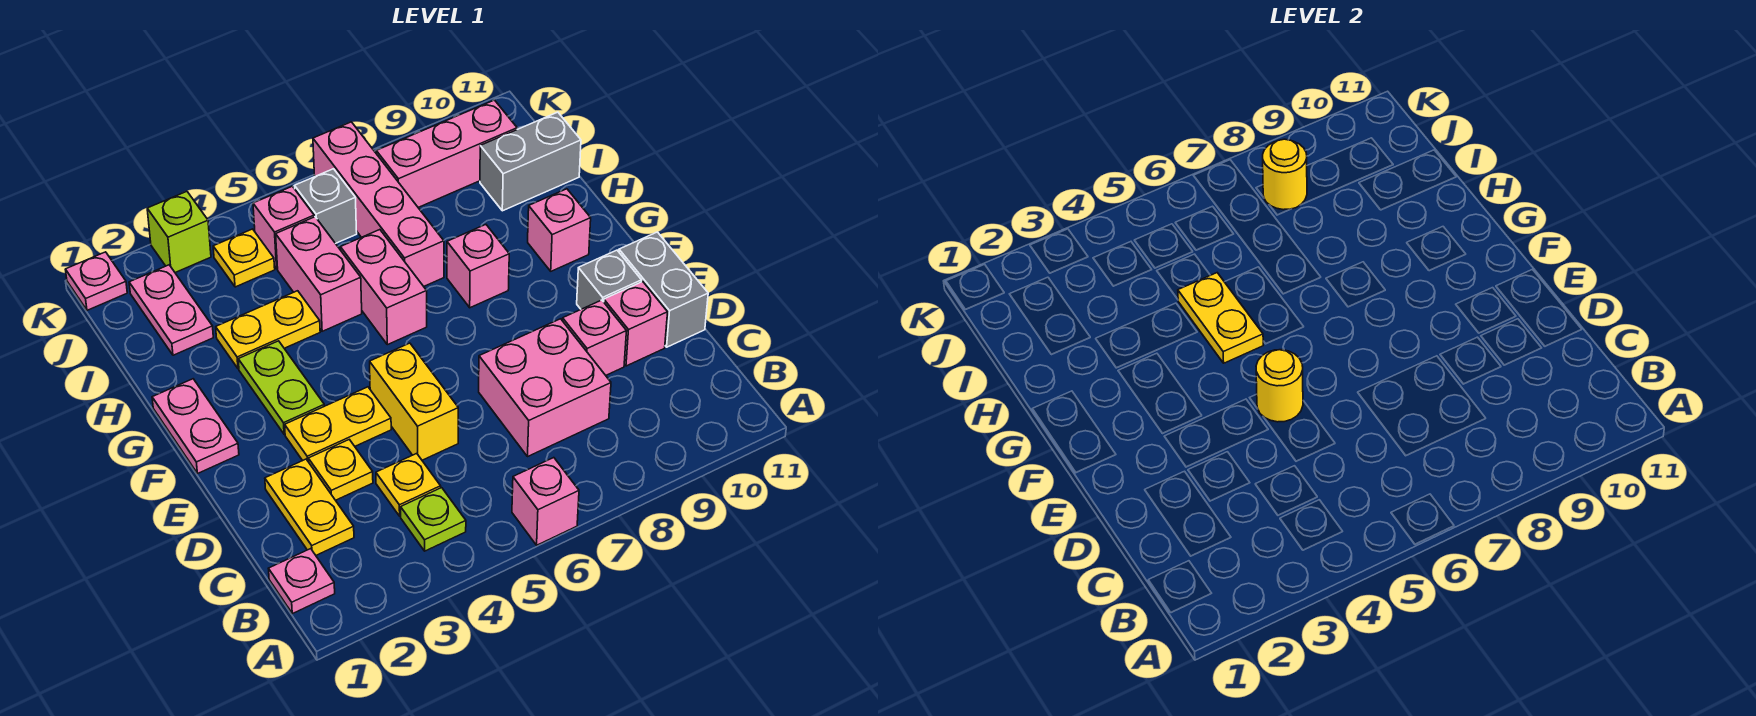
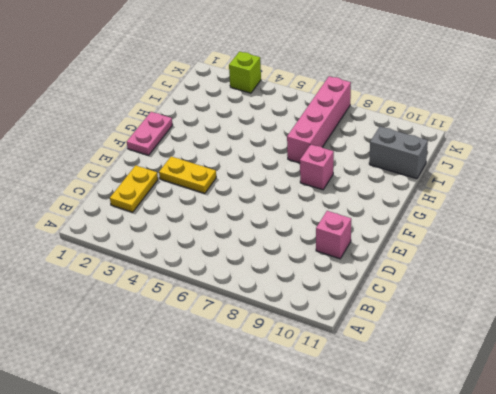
none -> pink 1x1 brick [512,458,579,545]
none -> pink 1x1 plate [268,549,335,614]
none -> lime 1x1 plate [401,488,466,551]
none -> yellow 1x1 plate [376,453,441,516]

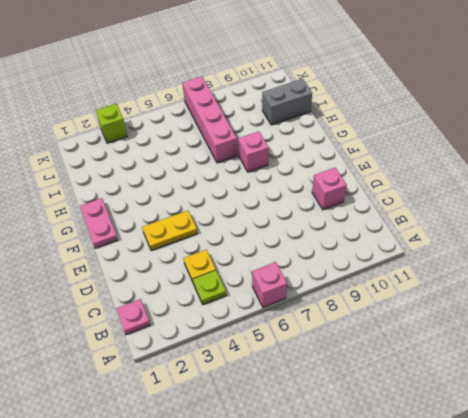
none -> yellow 1x2 plate [265,459,354,555]
none -> pink 2x2 brick [479,319,611,456]
none -> yellow 1x1 plate [308,439,373,500]
none -> yellow 1x2 brick [370,343,458,460]

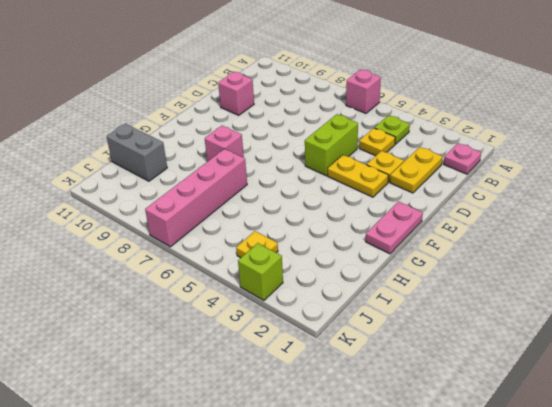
lime 1x2 brick [305,114,358,176] -> yellow 1x2 brick [370,343,458,460]
none -> pink 2x2 brick [479,319,611,456]
none -> pink 1x1 brick [563,300,626,375]
none -> grey 1x2 brick [619,232,708,347]
none -> grey 1x1 brick [577,250,642,309]

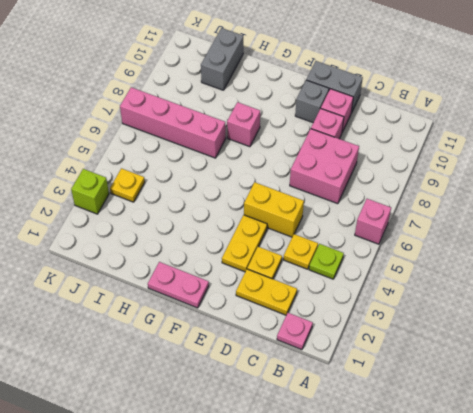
none -> lime 1x2 plate [238,341,324,434]
none -> pink 1x2 brick [340,230,427,345]
none -> pink 1x1 brick [528,189,591,271]
none -> yellow 1x2 plate [216,291,320,369]

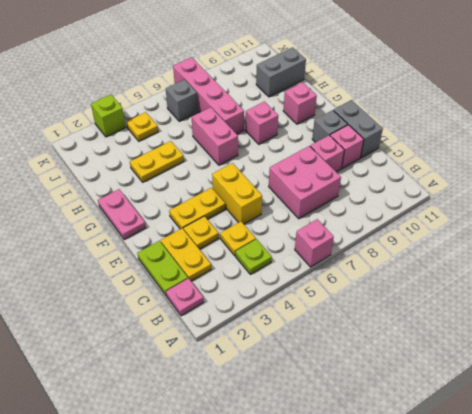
lime 1x2 plate [137,241,188,296] -> lime 1x2 plate moved to [238,341,324,434]
none -> pink 1x2 brick [276,217,362,331]
none -> pink 1x2 plate [129,265,213,355]
none -> pink 1x1 brick [253,186,314,269]
none -> pink 1x3 brick [376,100,517,207]

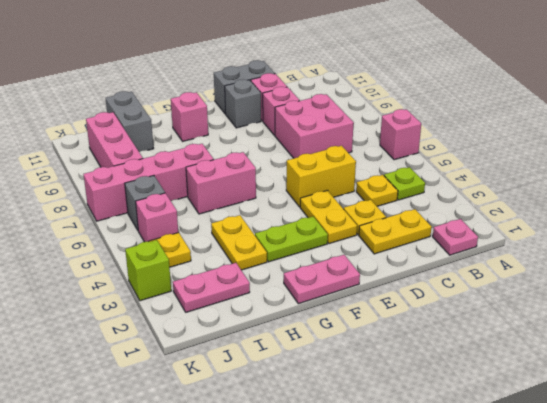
none -> pink 1x1 brick [447,225,509,308]
none -> pink 1x2 brick [276,217,362,331]
none -> pink 1x1 plate [65,252,127,310]
none -> yellow 1x1 round brick [1256,350,1303,422]

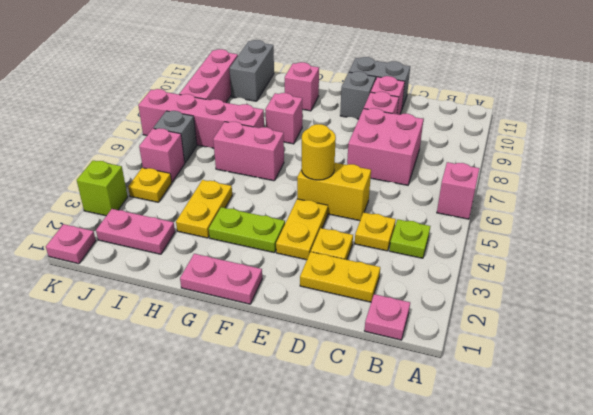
none -> pink 1x2 brick [276,217,362,331]
none -> yellow 1x2 plate [1178,273,1263,363]
none -> yellow 1x1 round brick [1263,139,1307,210]

